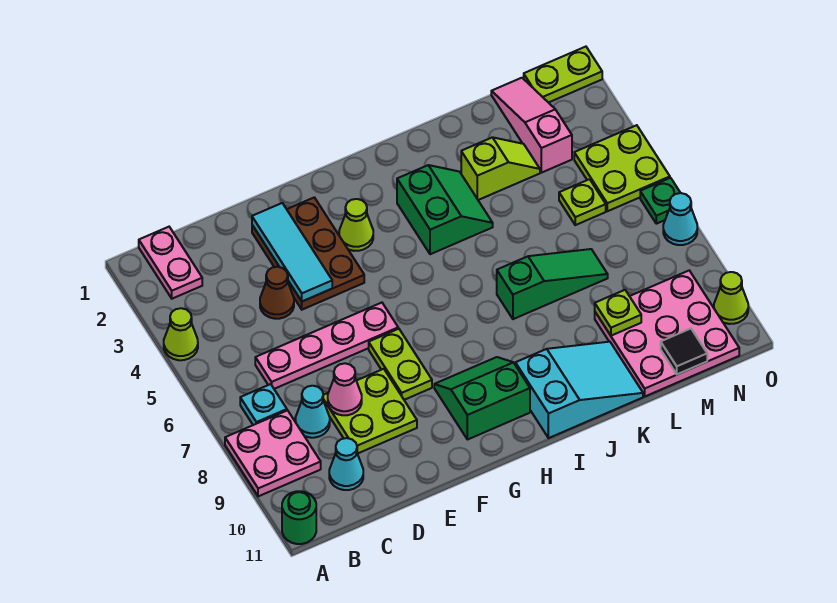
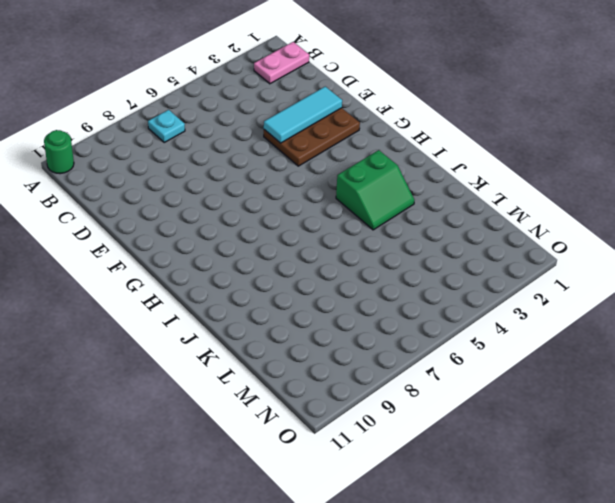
none -> lime 1x1 cone [164,308,198,360]
none -> pink 2x2 plate [225,410,321,496]
none -> pink 1x4 plate [255,303,398,389]
none -> cyan 1x1 cone [295,386,330,438]

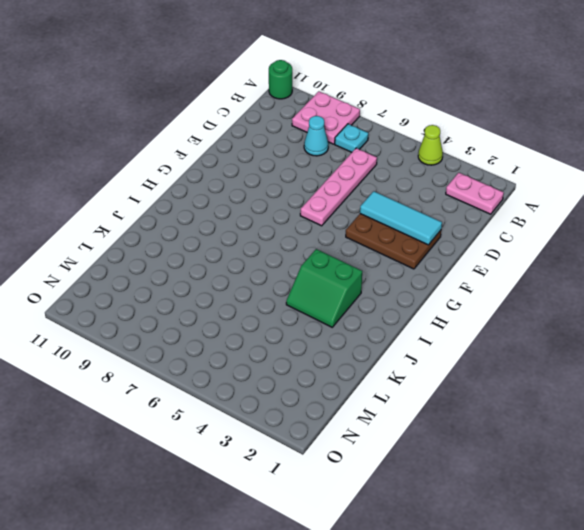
none -> cyan 1x1 cone [329,438,363,490]
none -> brown 1x1 cone [260,267,294,319]
none -> lime 2x2 plate [323,369,417,454]
none -> lime 1x2 plate [369,329,432,400]

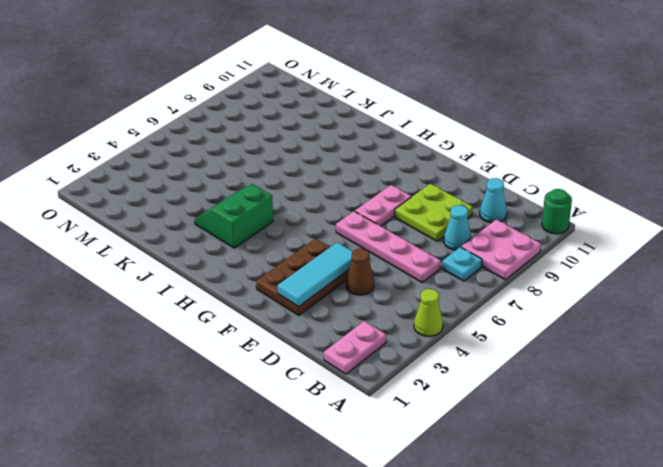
pink 1x2 plate [355,185,411,226] -> lime 1x2 plate [369,329,432,400]
none -> lime 1x1 cone [339,199,373,251]
none -> green 2x2 slope [434,357,530,440]
none -> cyan 2x3 slope [515,342,643,438]
none -> green 1x3 slope [497,249,608,319]

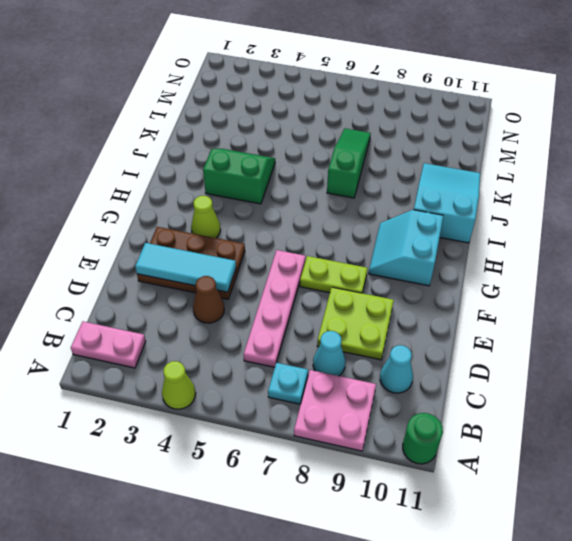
cyan 2x2 slope [369,210,443,286] -> green 2x2 slope [434,357,530,440]
none -> lime 1x2 slope [461,137,540,200]
none -> pink 3x3 plate [595,271,739,396]
none -> pink 1x3 slope [491,78,572,173]
none -> lime 1x1 plate [559,179,606,225]

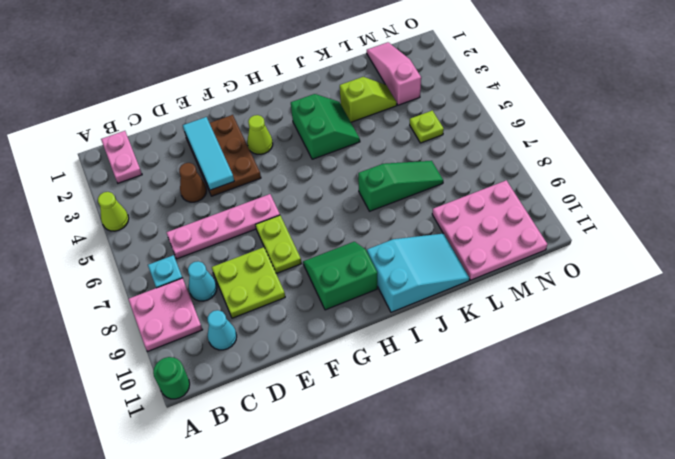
none -> lime 1x2 plate [524,47,602,103]
none -> lime 2x2 plate [574,125,670,211]
none -> green 1x1 plate [640,178,680,224]
none -> cyan 1x1 cone [663,193,697,245]

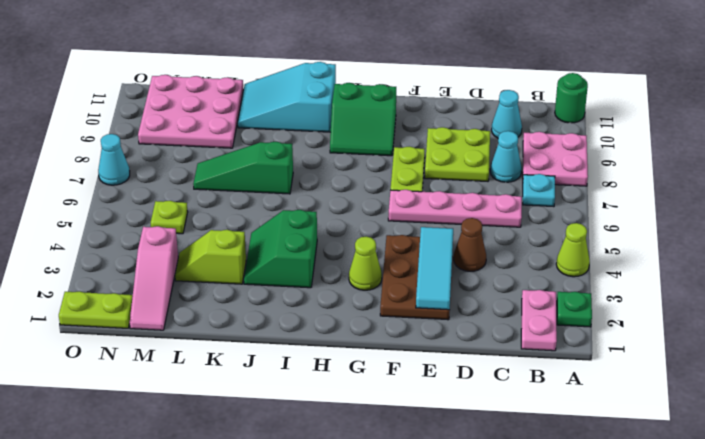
green 1x1 plate [557,292,592,327] -> green 1x1 plate moved to [640,178,680,224]
none -> lime 2x2 plate [574,125,670,211]
none -> lime 1x1 cone [714,272,748,324]
none -> pink 1x1 cone [328,363,362,415]
none -> lime 1x1 plate [595,290,641,336]

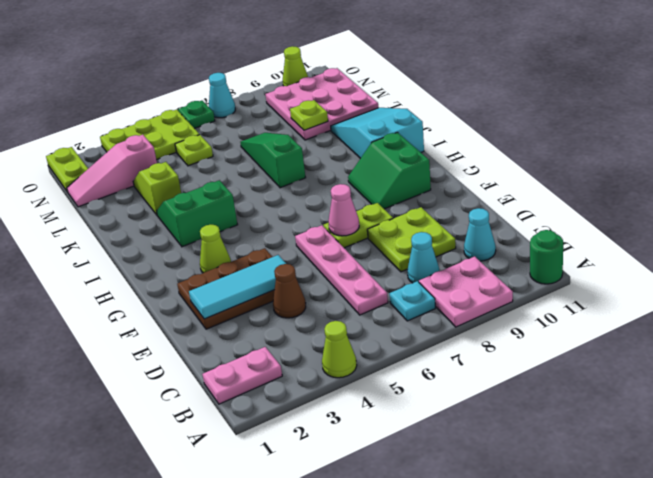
pink 1x1 cone [328,184,359,236] -> pink 1x1 cone moved to [328,363,362,415]
lime 2x3 plate [100,110,200,160] -> lime 2x2 plate [574,125,670,211]
none -> black 1x1 tile [661,329,707,374]

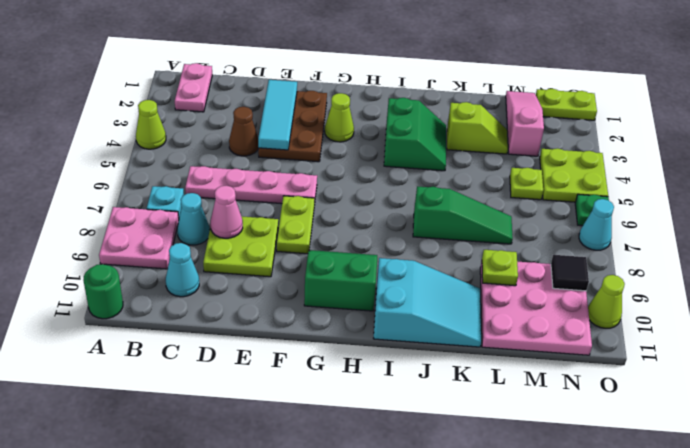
black 1x1 tile [551,255,589,291] -> black 1x1 tile moved to [661,329,707,374]

